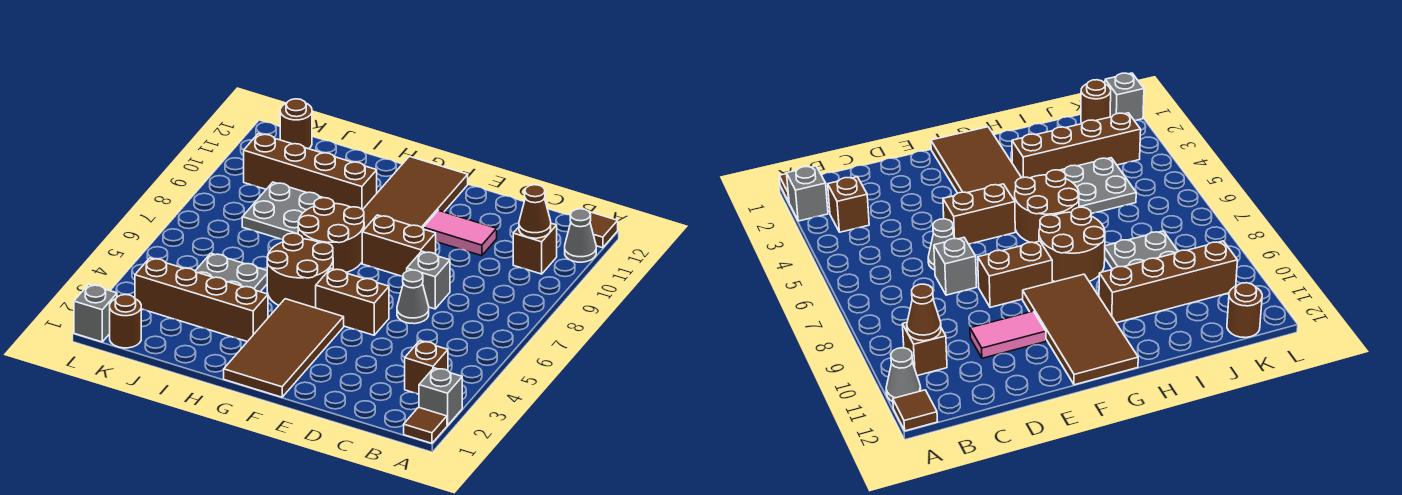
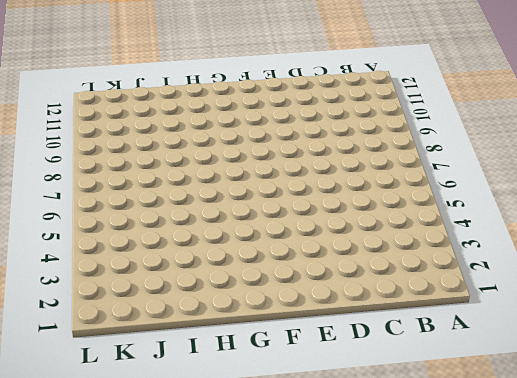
none -> brown 1x1 tile [404,407,447,443]
none -> grey 1x1 brick [419,368,462,426]
none -> grey 1x1 cone [565,209,596,262]

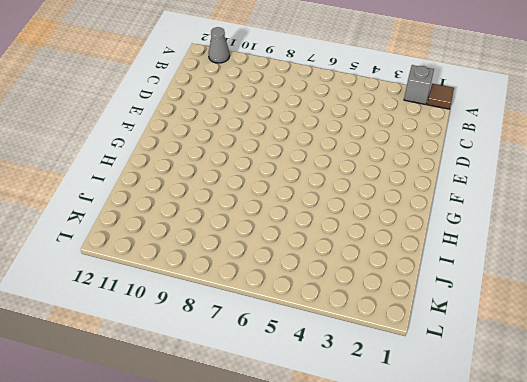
none -> brown 1x1 tile [590,212,618,248]
none -> brown 1x1 brick [405,341,448,394]
none -> brown 1x1 brick [513,223,557,274]

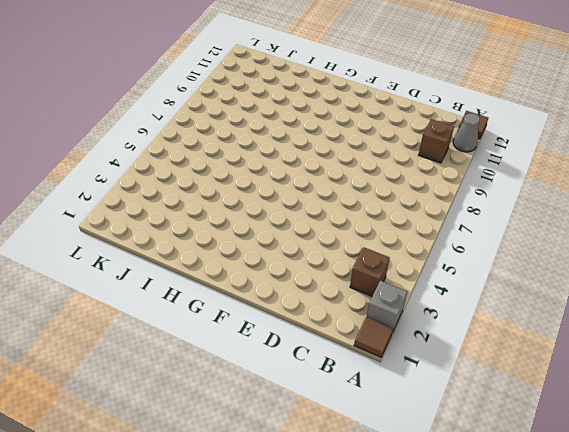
none -> grey 1x1 cone [397,270,429,324]
none -> grey 1x1 brick [407,251,450,309]
none -> pink 1x2 tile [423,210,497,256]

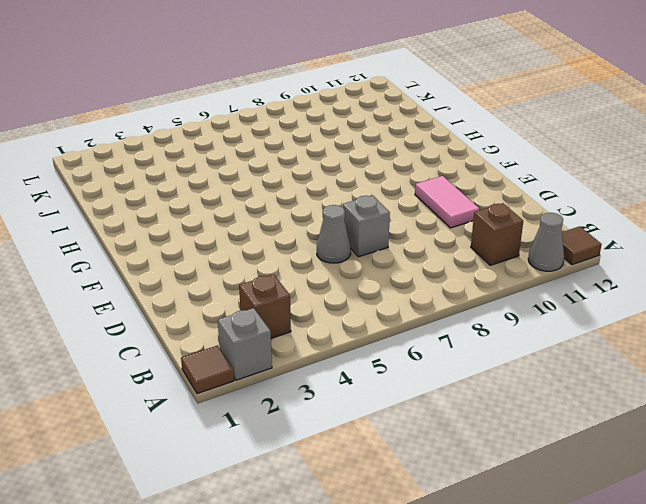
none -> brown 1x2 brick [316,268,389,335]
none -> brown 1x2 brick [362,215,436,276]
none -> brown 2x4 tile [224,299,344,397]

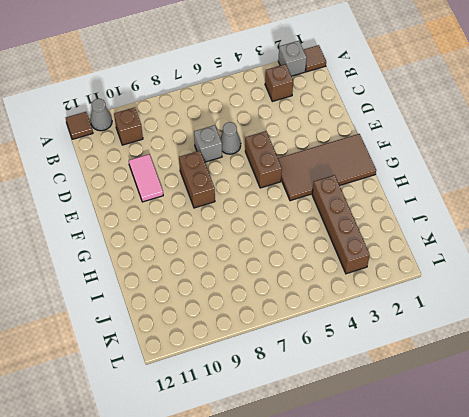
none -> brown 2x4 tile [363,156,468,229]
none -> brown 2x2 round brick [267,233,333,308]
none -> brown 2x2 round brick [298,198,364,272]

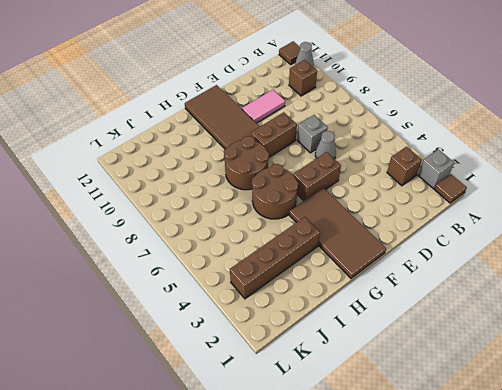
none -> brown 1x4 brick [244,133,377,210]
none -> grey 2x2 plate [195,253,267,292]
none -> grey 2x2 plate [242,182,323,239]

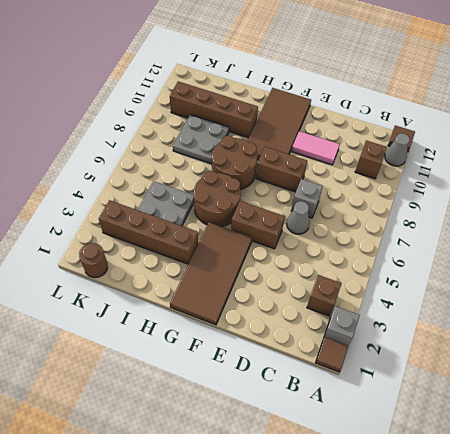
none -> brown 1x1 round brick [280,99,312,149]
none -> grey 1x1 brick [74,284,117,342]
none -> brown 1x1 cone [519,185,551,238]

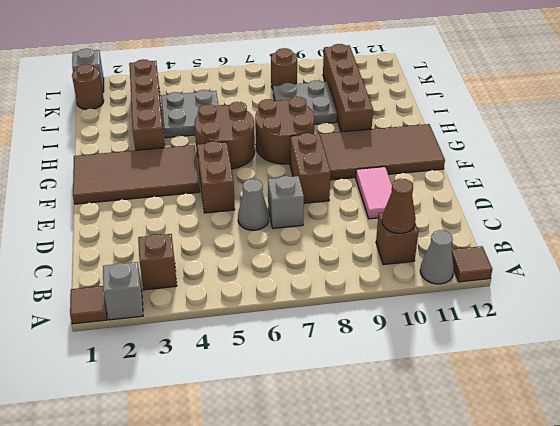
brown 1x1 round brick [271,48,297,89] -> brown 1x1 round brick moved to [280,99,312,149]

